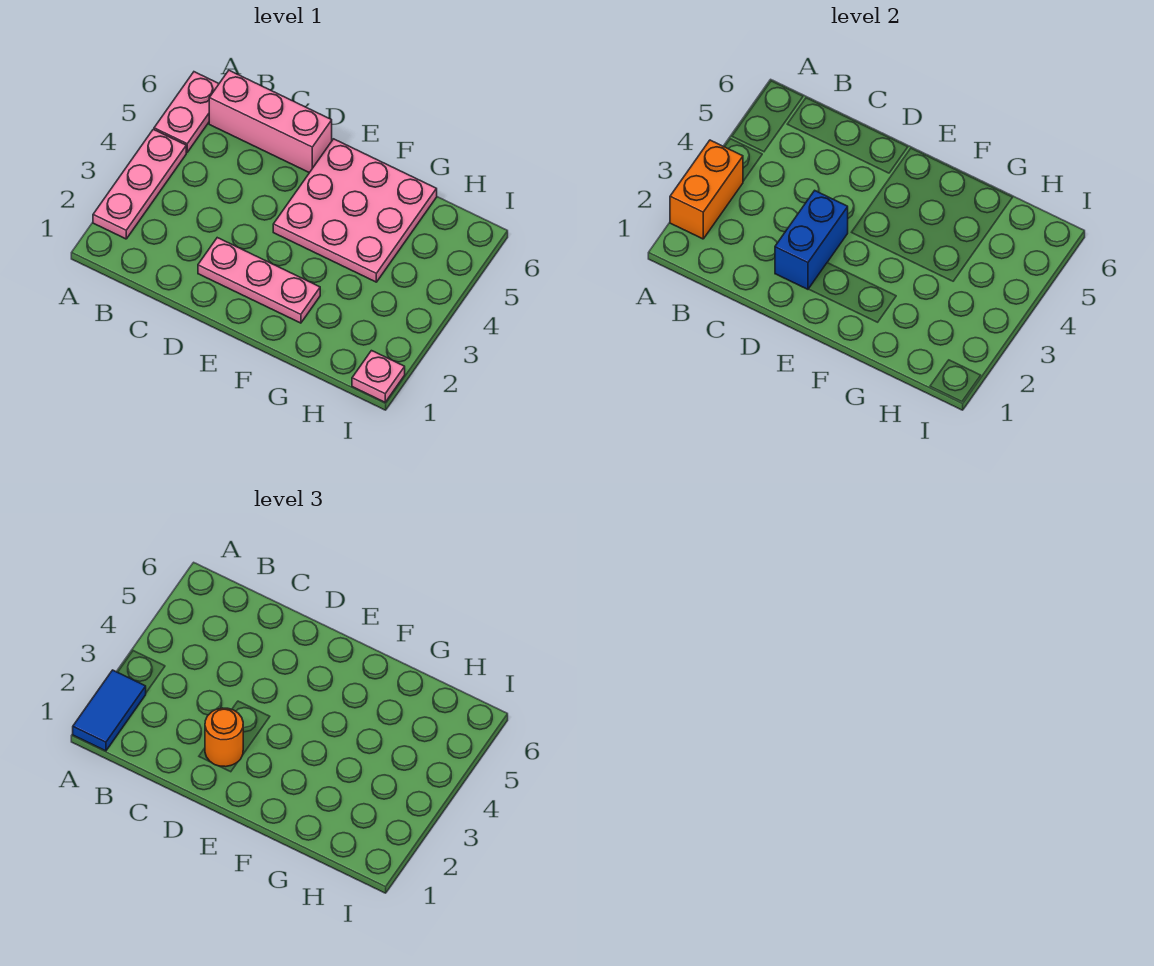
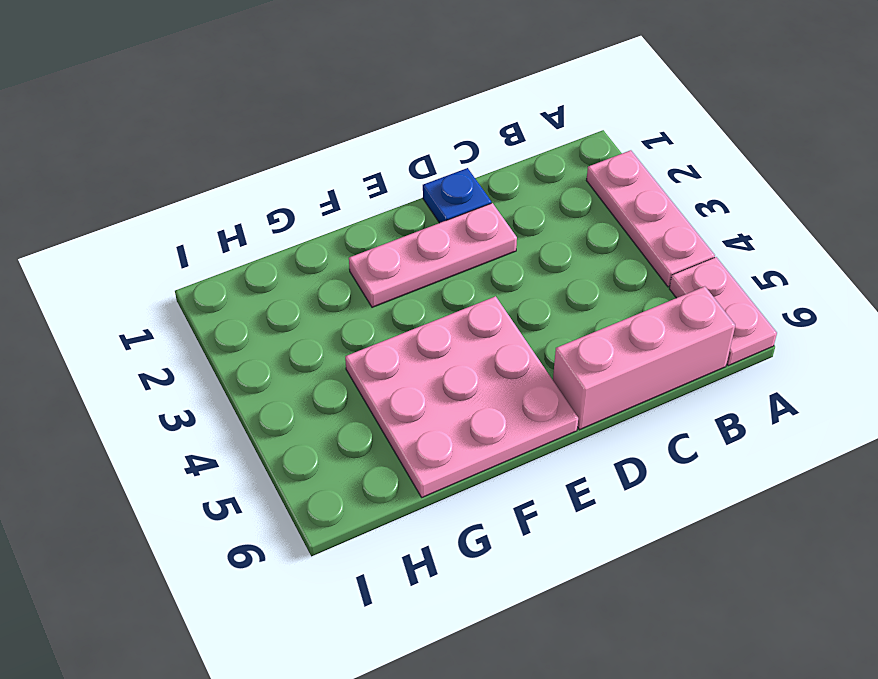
blue 1x1 plate [423,168,491,223] -> none
none -> pink 1x1 plate [352,351,405,402]
none -> orange 1x2 brick [670,140,743,239]

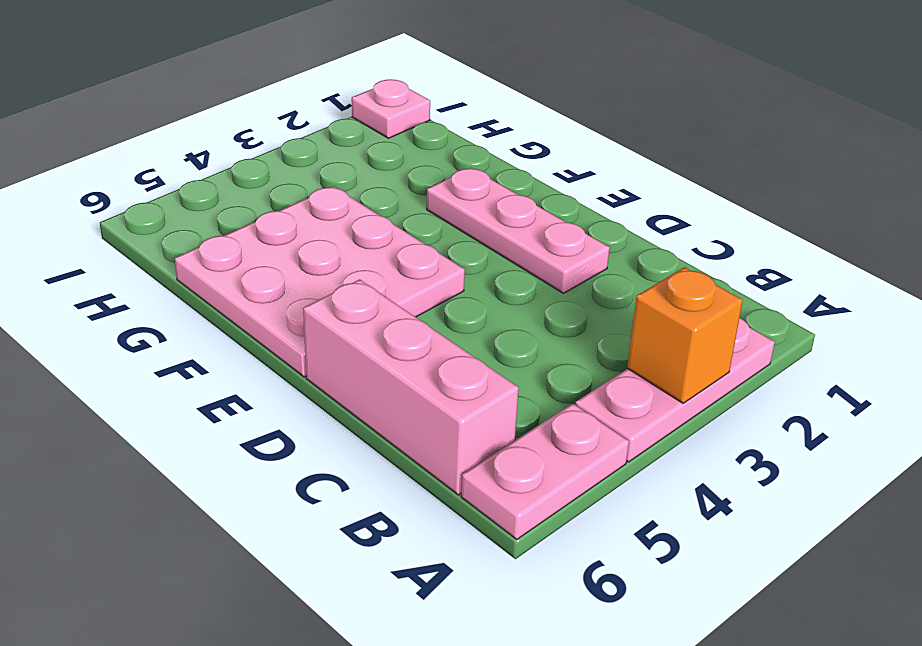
orange 1x1 brick [627,267,743,403] -> orange 1x2 brick [670,140,743,239]
none -> blue 1x2 brick [775,191,848,289]
none -> blue 1x2 tile [73,670,146,751]

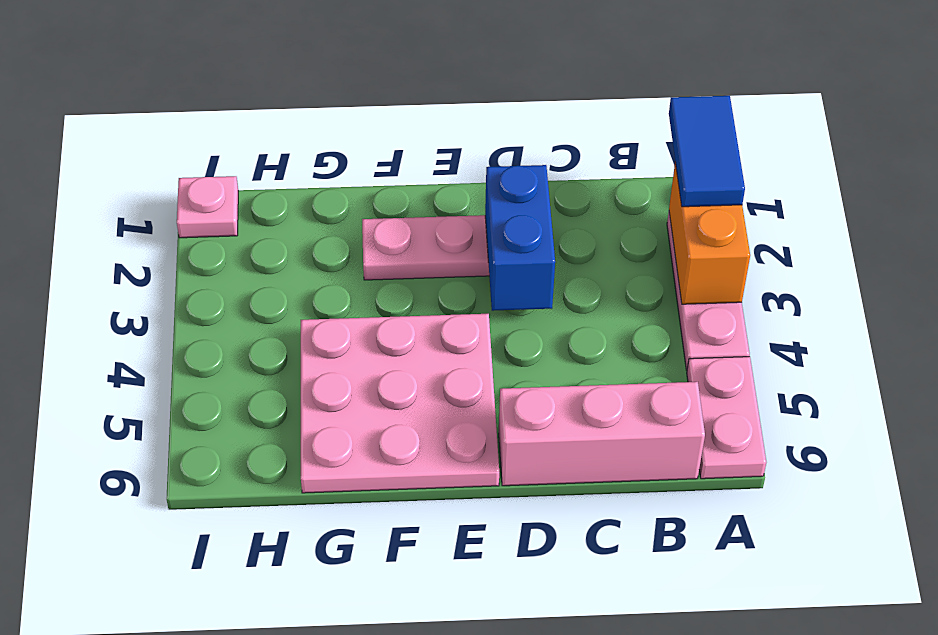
none -> orange 1x1 round brick [205,708,243,767]

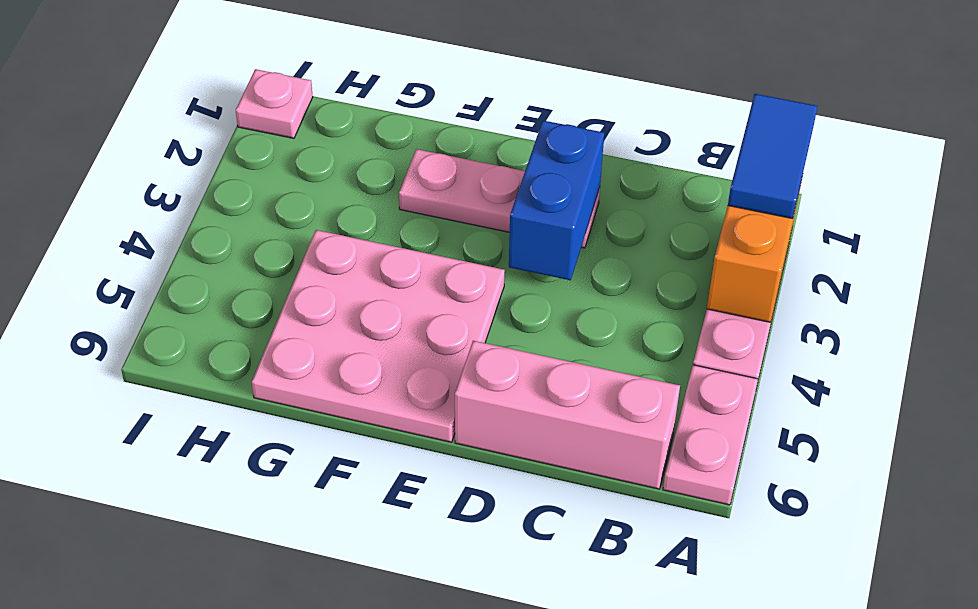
none -> orange 1x1 round brick [205,708,243,767]

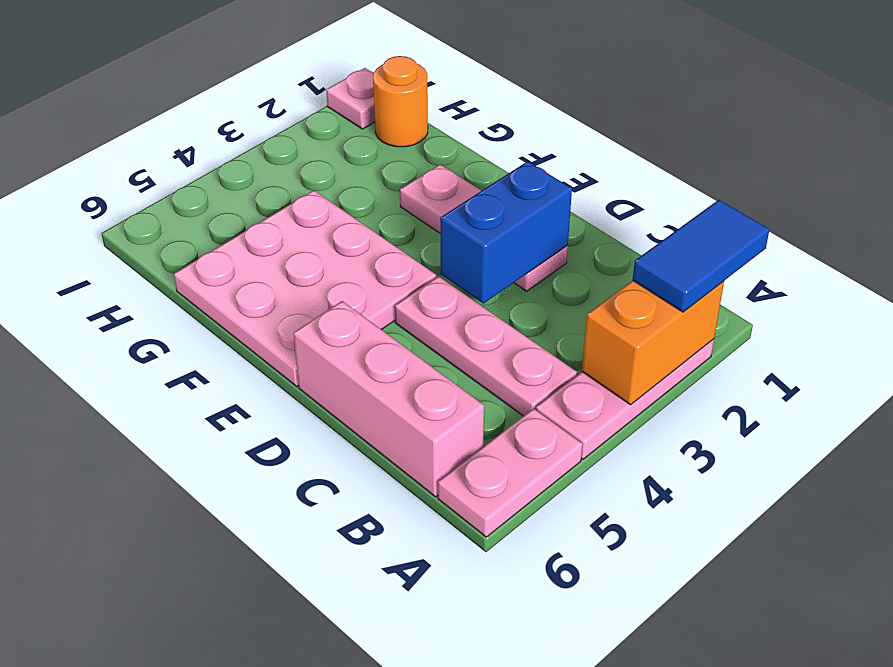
pink 1x3 plate [395,276,577,416] -> none
orange 1x1 round brick [373,56,428,147] -> orange 1x1 round brick moved to [205,708,243,767]

